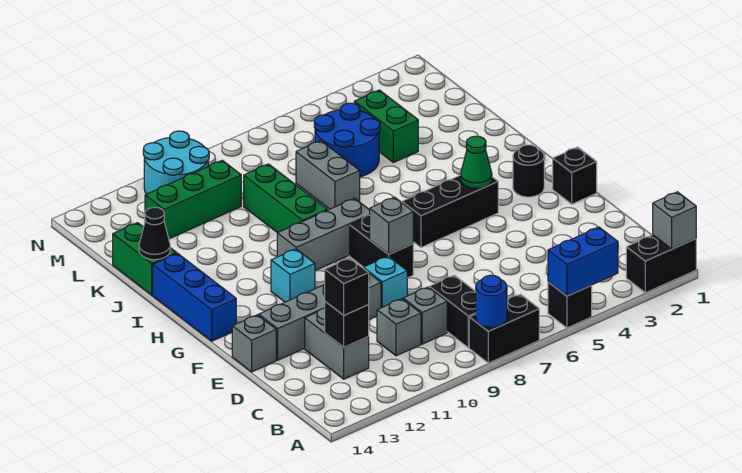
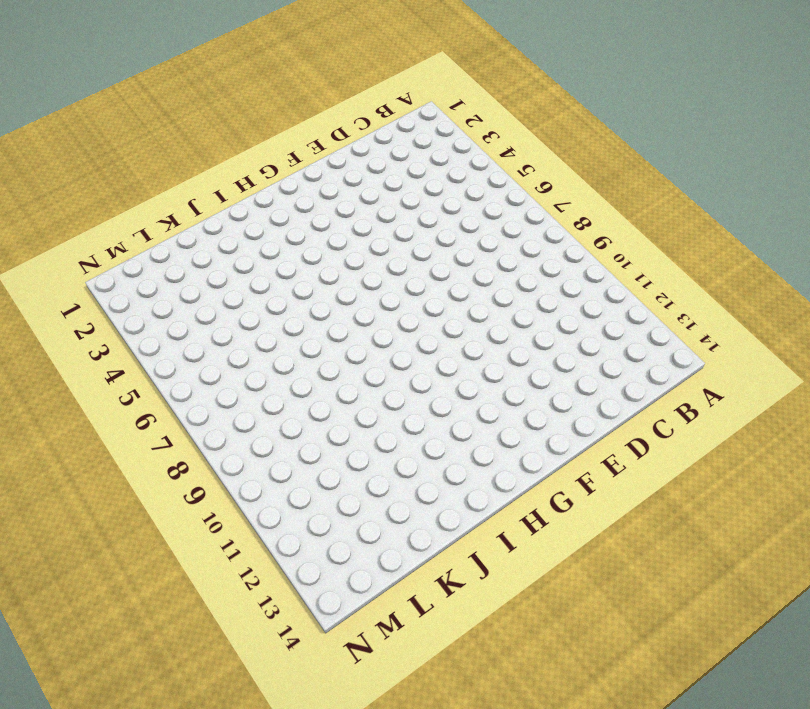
none -> black 1x2 brick [626,235,696,293]
none -> black 1x1 brick [548,282,592,328]
none -> black 1x2 brick [469,294,539,363]
none -> black 1x2 brick [429,275,476,348]

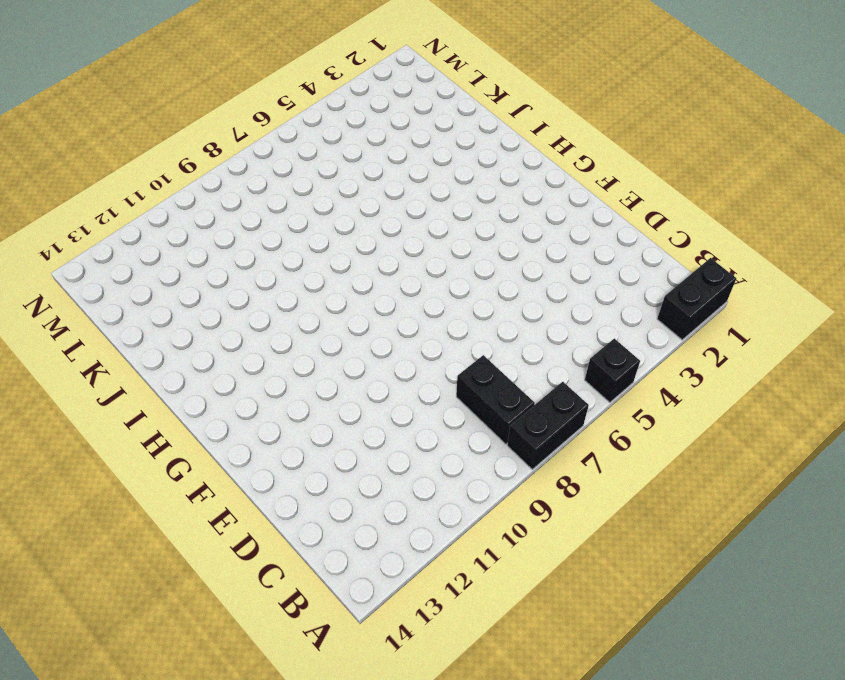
none -> grey 1x1 brick [403,287,447,344]
none -> grey 1x1 brick [377,299,421,356]
none -> grey 1x2 brick [305,308,369,379]
none -> cyan 1x1 brick [363,256,407,308]

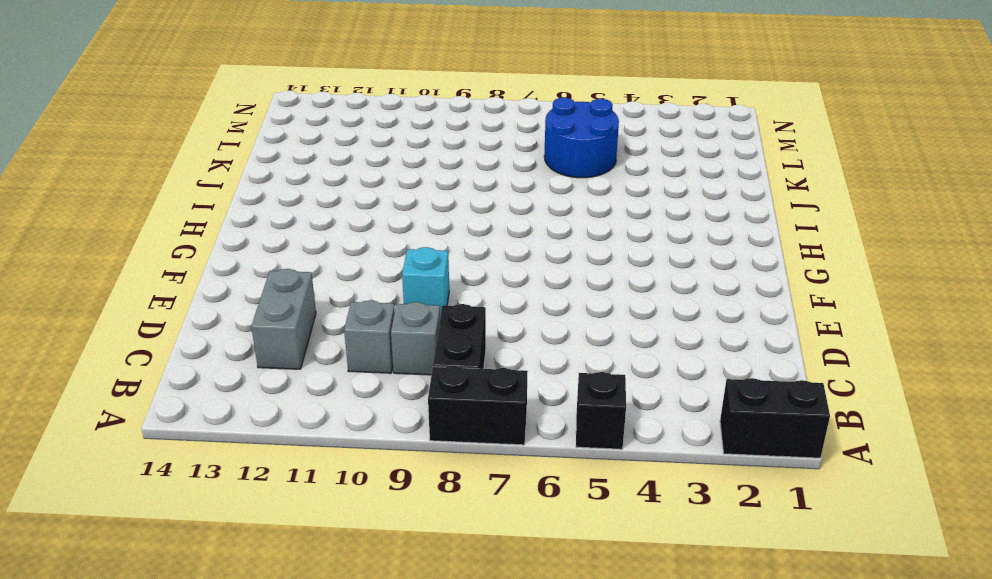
none -> grey 1x4 brick [259,274,381,360]
none -> grey 1x1 brick [232,315,276,372]
none -> black 1x1 brick [553,147,597,204]
none -> black 1x2 brick [350,215,413,278]

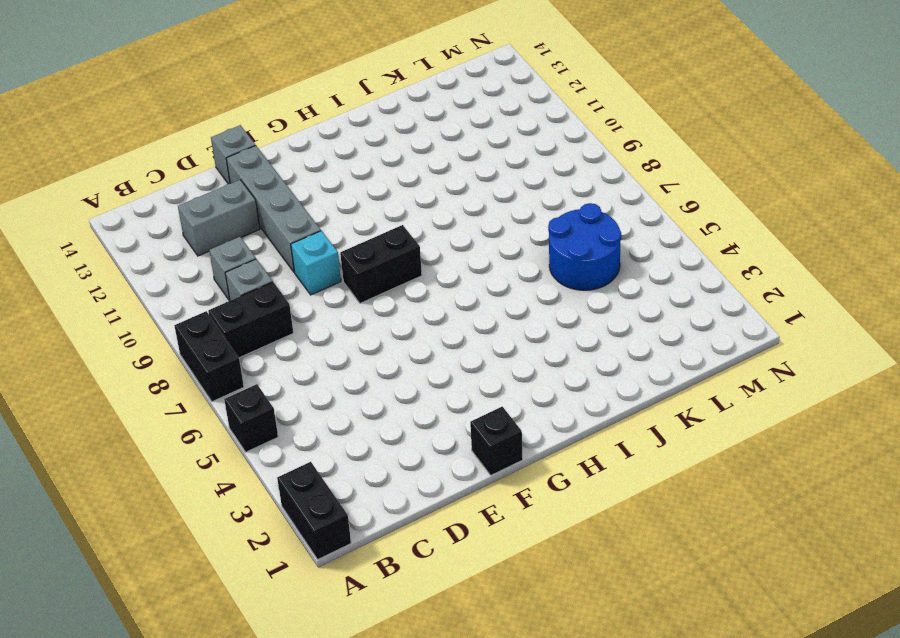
none -> black 1x1 round brick [513,145,544,197]
none -> black 1x3 brick [402,175,498,247]
none -> cyan 1x1 brick [271,249,315,302]
none -> blue 1x3 brick [153,253,236,341]

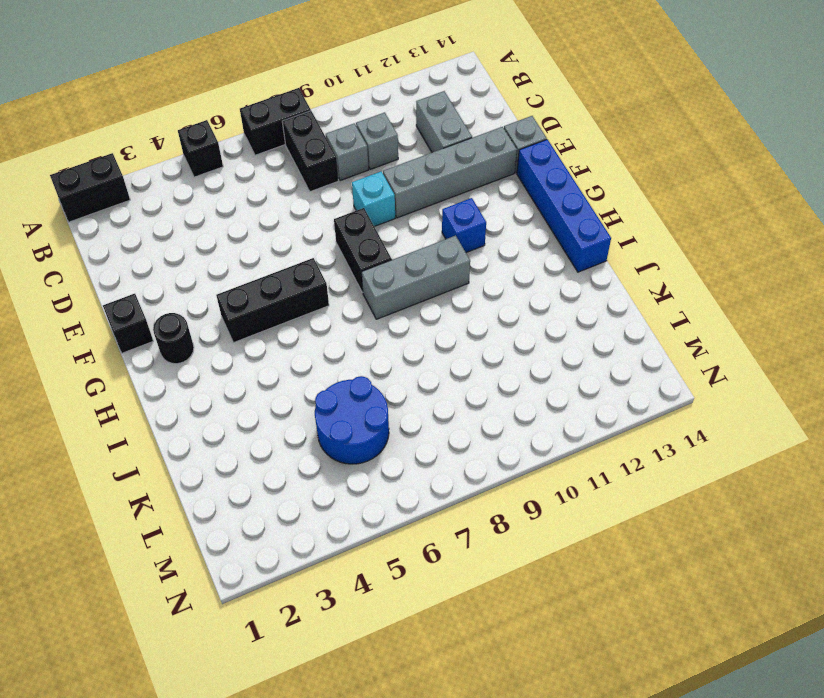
blue 1x4 brick [517,139,611,272] -> blue 1x3 brick [153,253,236,341]
blue 1x1 brick [442,198,486,253] -> cyan 1x1 brick [271,249,315,302]
none -> green 1x3 brick [244,164,327,233]
none -> grey 1x2 brick [296,141,360,209]
none -> green 1x2 brick [113,223,177,295]
none -> green 1x2 brick [354,90,418,163]

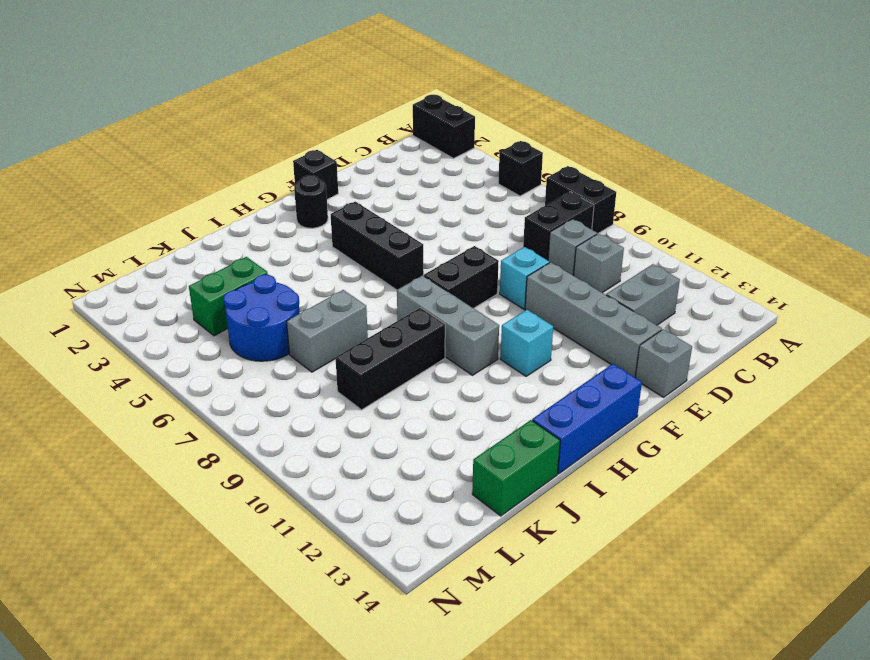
black 1x3 brick [335,308,445,410] -> green 1x3 brick [244,164,327,233]
none -> green 1x3 brick [145,160,241,239]
none -> cyan 2x2 round brick [143,131,209,194]
none -> grey 1x1 brick [653,192,696,249]
none -> blue 1x2 brick [548,227,618,296]

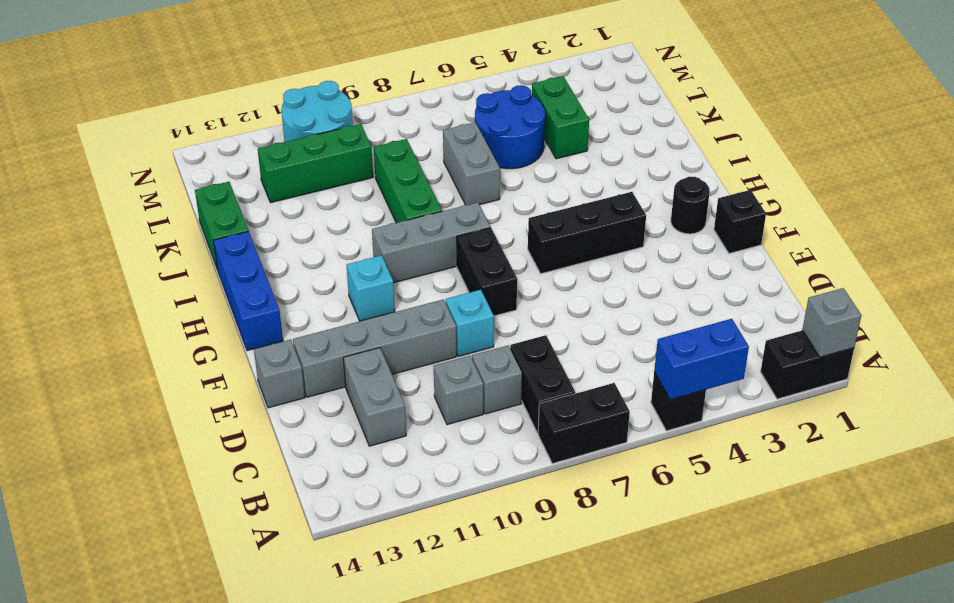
none -> blue 1x1 round brick [476,275,507,328]
none -> black 1x1 brick [325,301,369,347]
none -> grey 1x1 brick [370,197,413,254]
none -> green 1x1 cone [461,136,492,189]

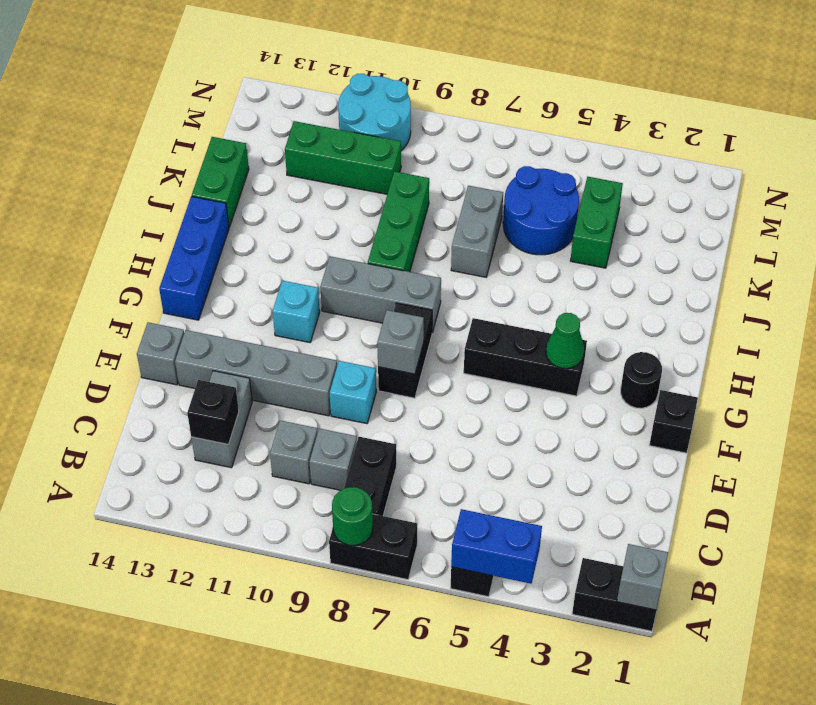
green 1x1 round brick [332,487,373,546] -> blue 1x1 round brick [476,275,507,328]
none -> black 1x1 cone [139,207,170,260]
none -> black 1x1 brick [325,258,369,315]

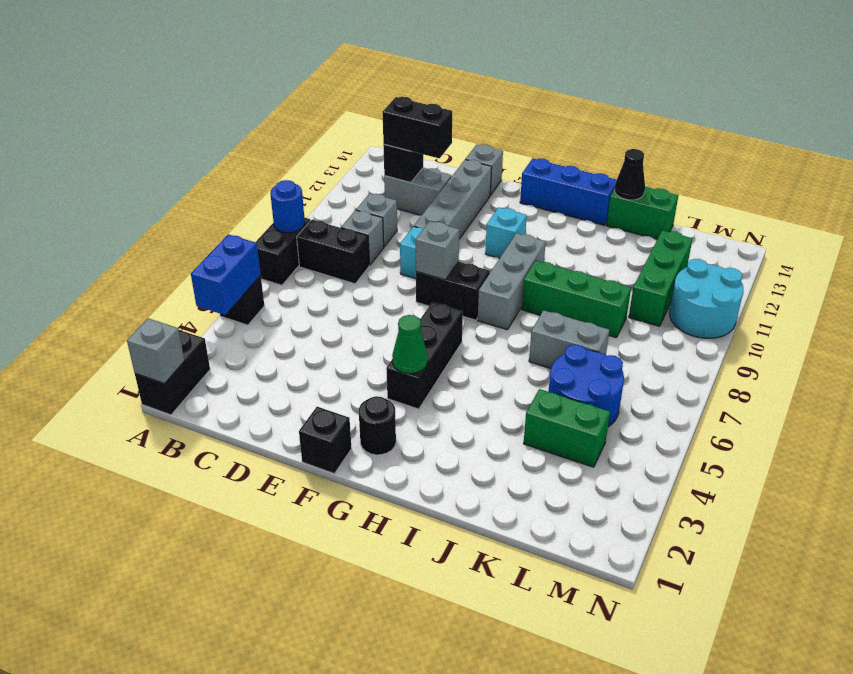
black 1x2 brick [383,97,452,158] -> black 1x1 brick [325,258,369,315]

